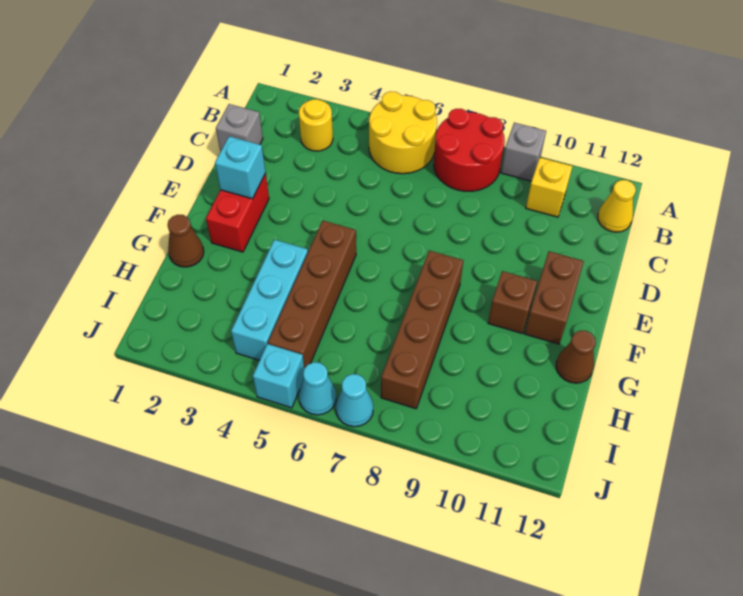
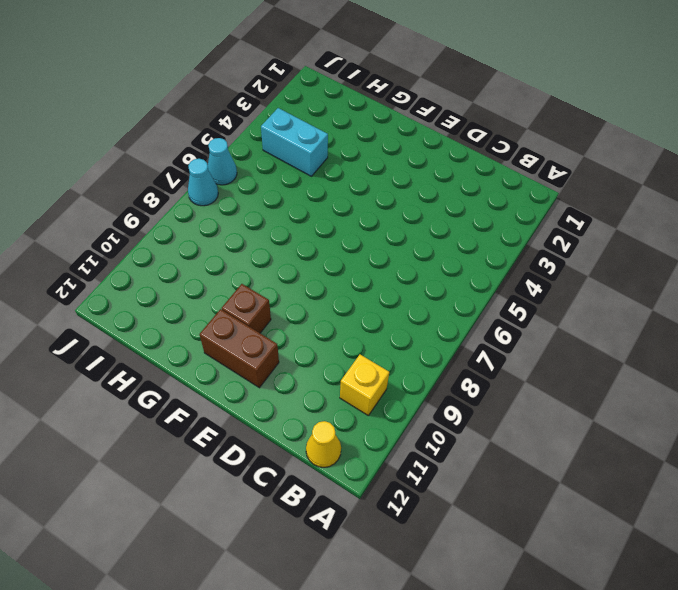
cyan 1x2 brick [261,108,328,176] -> cyan 1x3 brick [231,240,308,360]
none -> yellow 2x2 round brick [369,91,437,174]
none -> red 2x2 round brick [434,109,505,191]
none -> grey 1x1 brick [501,123,546,181]

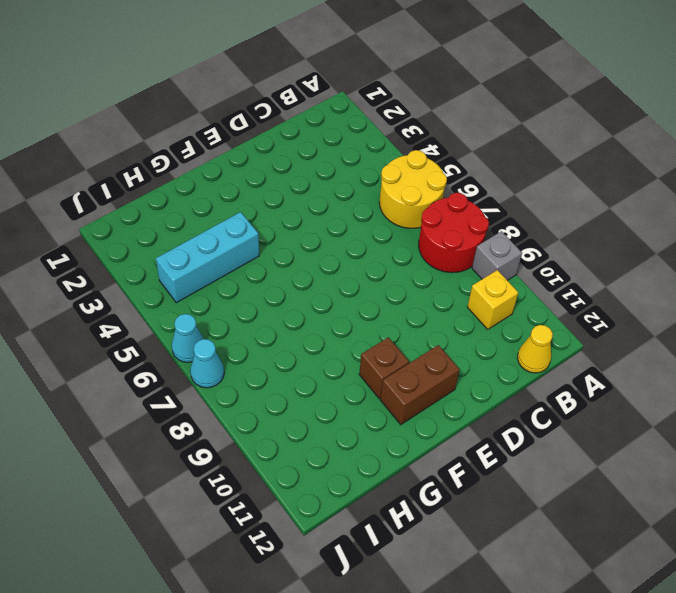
none -> yellow 1x1 round brick [299,99,333,151]
none -> grey 1x1 brick [216,104,263,152]
none -> red 1x2 brick [206,174,269,252]

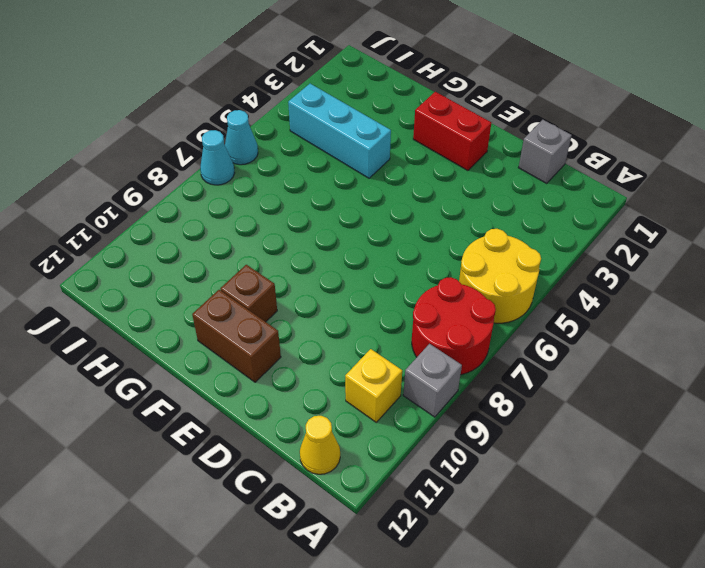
none -> yellow 1x1 round brick [299,99,333,151]
none -> brown 1x4 brick [268,221,356,368]
none -> brown 1x4 brick [381,251,463,409]

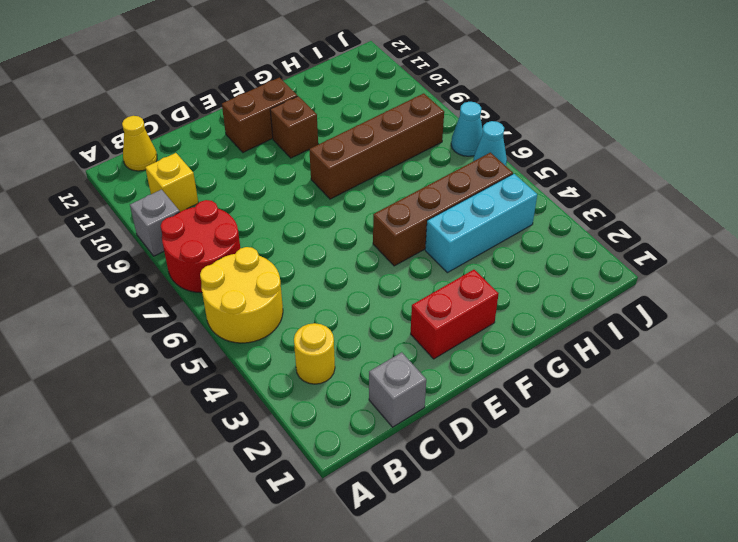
none -> brown 1x1 cone [167,215,204,267]
none -> brown 1x1 cone [556,330,596,383]
none -> cyan 1x1 brick [253,344,304,408]

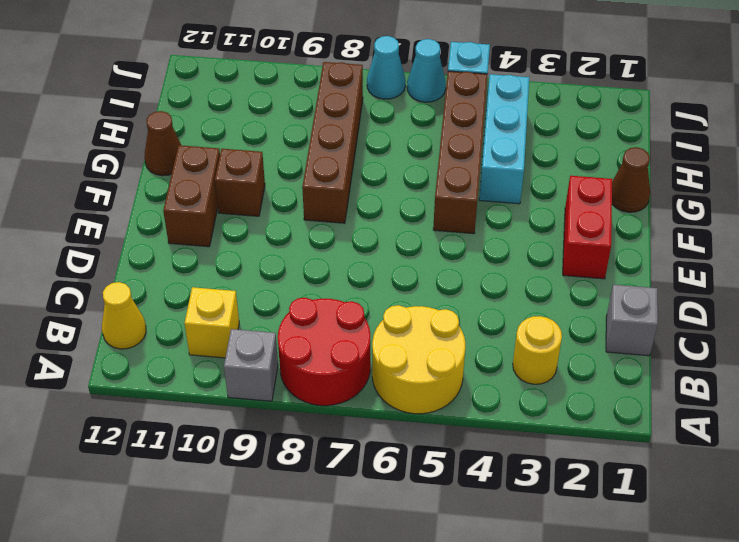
none -> cyan 1x1 brick [215,136,266,199]

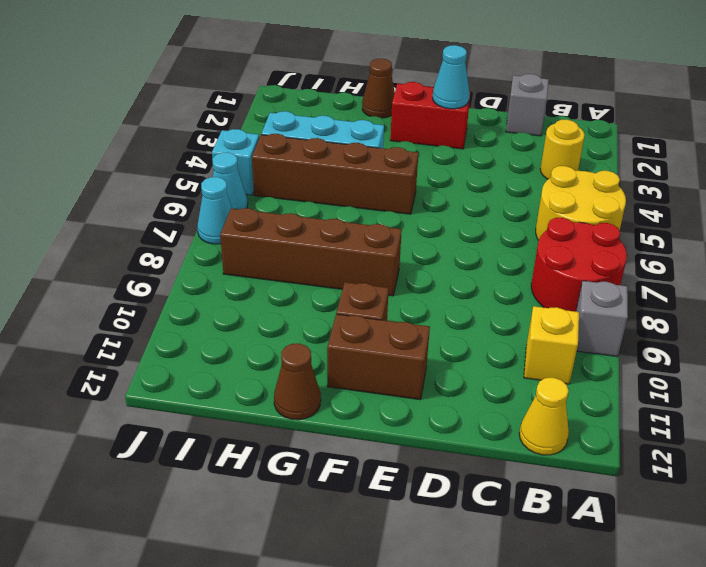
cyan 1x1 cone [433,45,470,109] -> cyan 1x1 brick [215,136,266,199]

